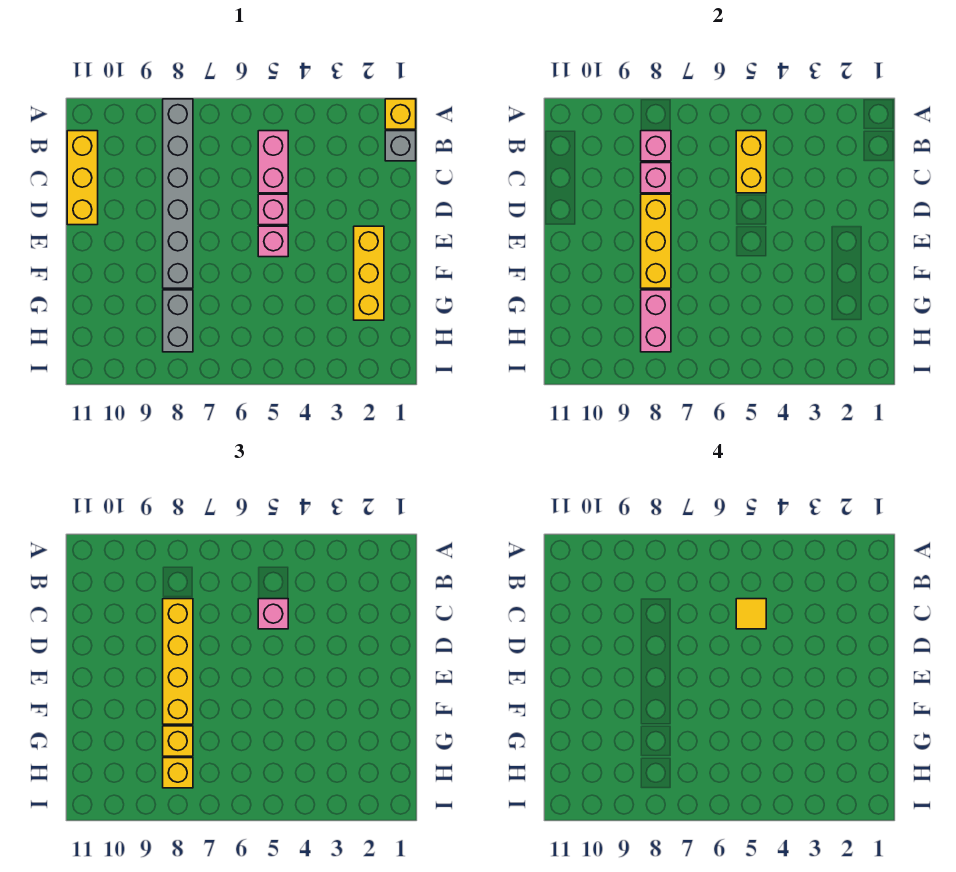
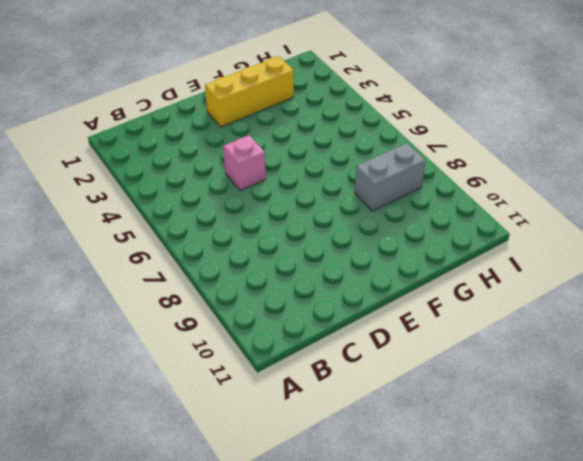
none -> yellow 1x1 brick [385,99,416,129]
none -> grey 1x6 brick [163,99,193,288]
none -> grey 1x1 brick [385,131,416,161]

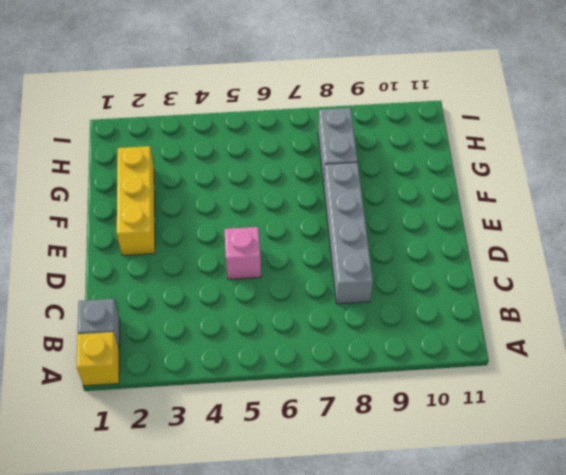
grey 1x4 brick [324,162,373,304] -> grey 1x6 brick [163,99,193,288]
none -> pink 1x2 brick [258,131,288,193]
none -> yellow 1x3 brick [67,131,98,225]
none -> pink 1x1 brick [258,226,288,257]

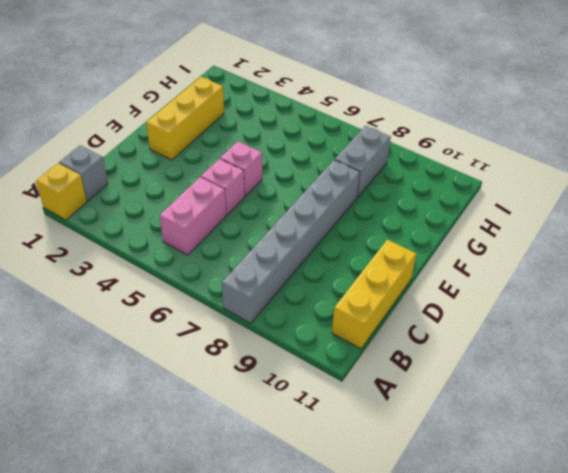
none -> yellow 1x2 brick [736,131,766,193]
none -> pink 1x1 brick [641,131,671,161]
none -> pink 1x1 brick [641,163,671,193]

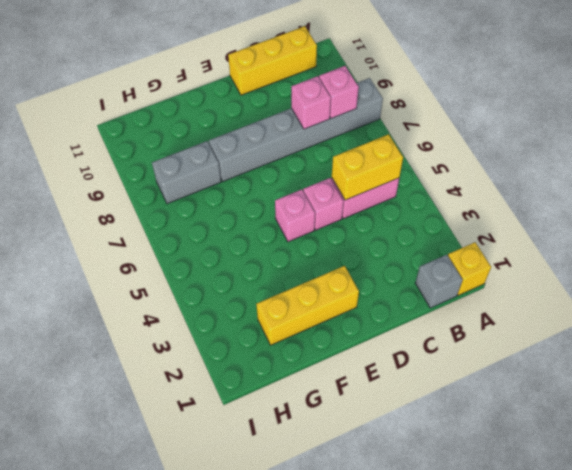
none -> yellow 1x3 brick [641,194,671,288]
none -> pink 1x2 brick [641,290,671,352]
none -> pink 1x1 brick [258,599,288,629]

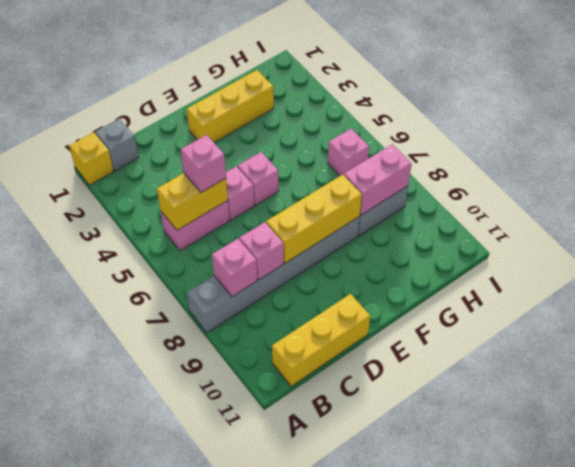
pink 1x1 brick [328,129,369,176] -> none
none -> yellow 1x4 brick [163,599,193,724]
none -> yellow 1x1 brick [163,726,193,756]
none -> yellow 1x1 brick [163,758,193,788]

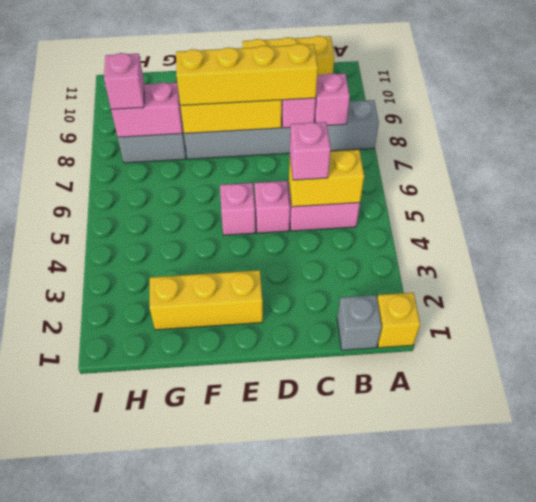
pink 1x1 brick [104,53,144,109] -> yellow 1x1 brick [163,758,193,788]
none -> yellow 1x1 brick [163,726,193,756]
none -> yellow 1x1 tile [736,599,766,629]

